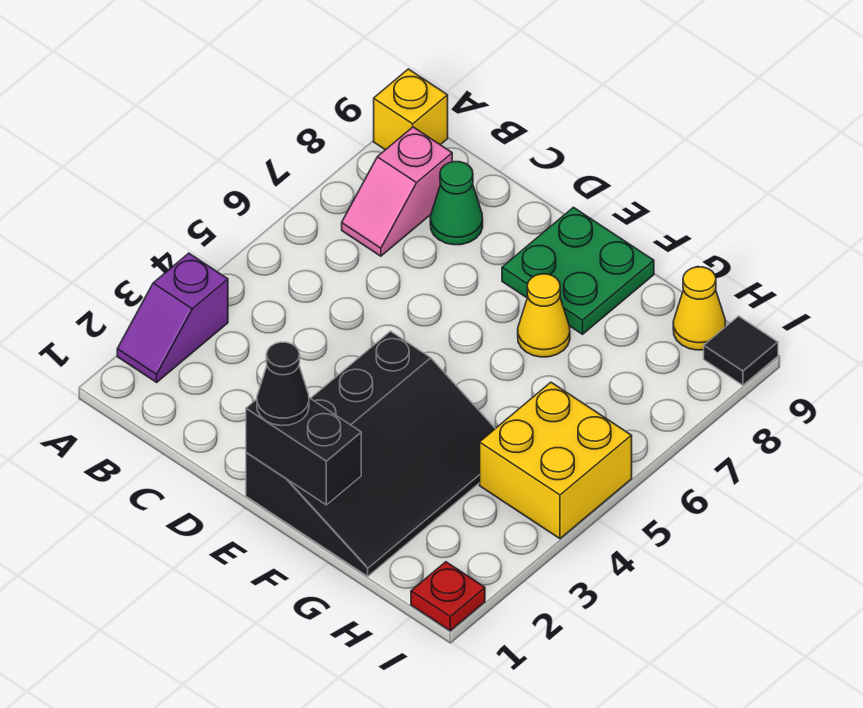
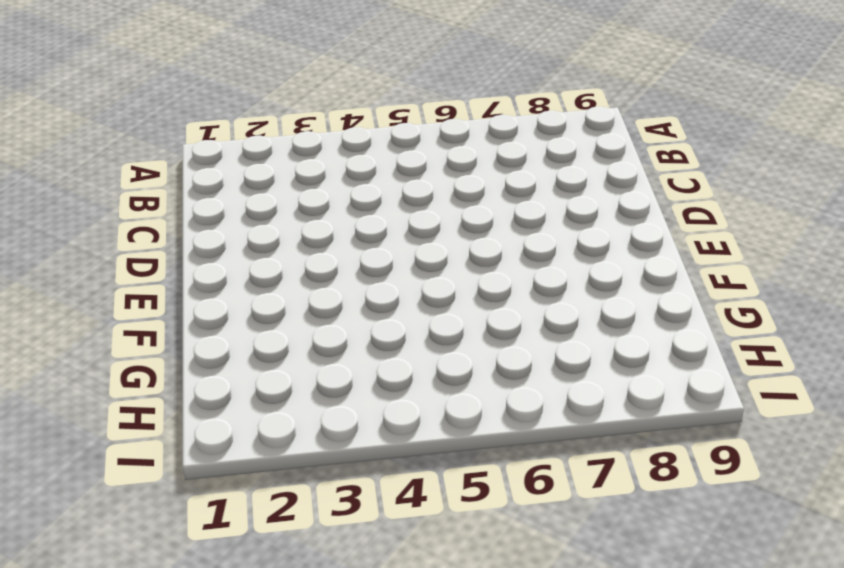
none -> purple 1x2 slope [117,253,228,382]
none -> yellow 1x1 brick [374,69,448,150]
none -> pink 1x2 slope [342,127,452,256]

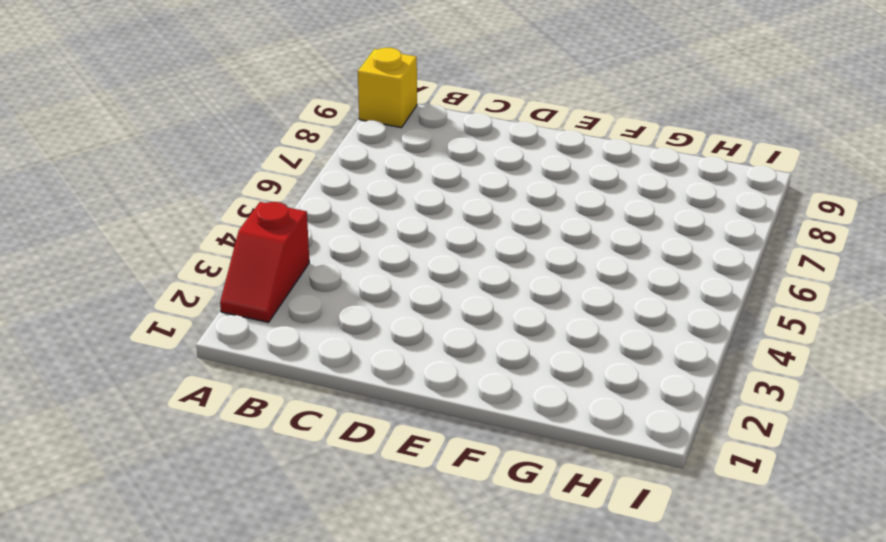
red 1x2 slope [220,202,309,322] -> purple 1x2 slope [117,253,228,382]
none -> pink 1x2 slope [342,127,452,256]
none -> green 1x1 cone [430,162,483,245]
none -> black 3x4 slope [246,331,495,576]

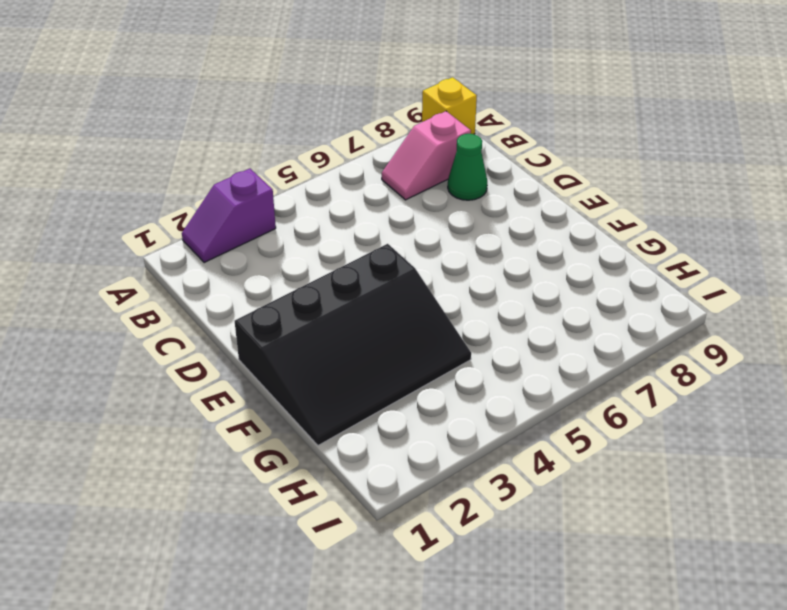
none -> green 2x2 plate [502,207,654,334]
none -> yellow 1x1 cone [518,274,570,357]
none -> yellow 2x2 brick [480,382,632,539]

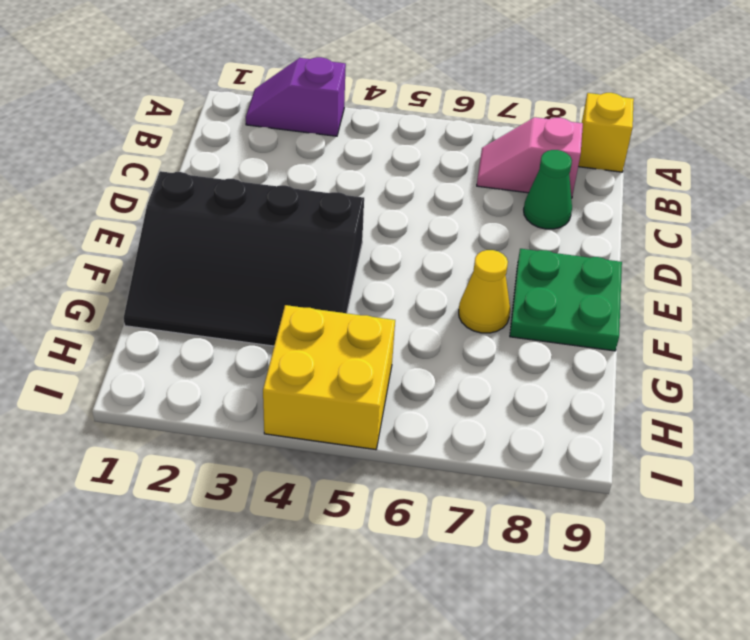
none -> yellow 1x1 cone [673,267,726,350]
none -> red 1x1 plate [411,562,485,631]
none -> black 1x1 tile [704,316,778,385]

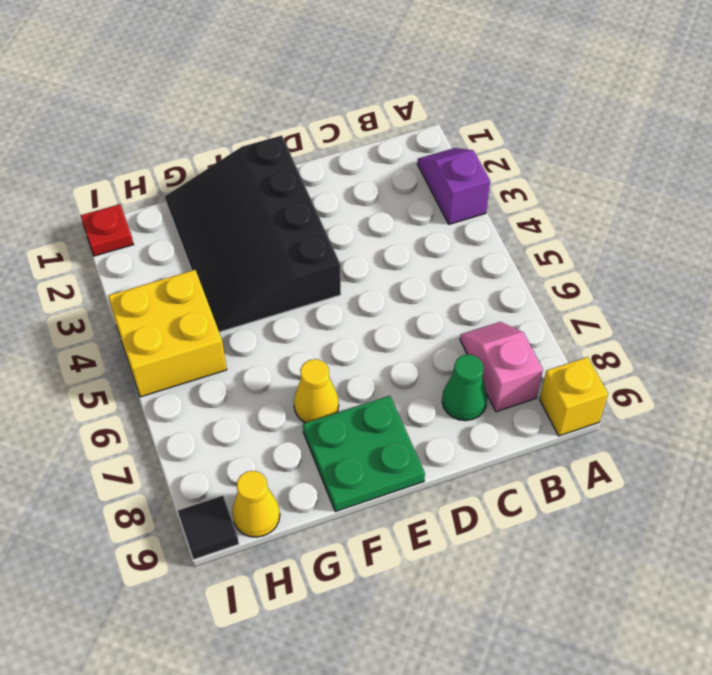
none -> black 1x2 brick [246,398,361,505]
none -> black 1x1 cone [257,342,309,426]

